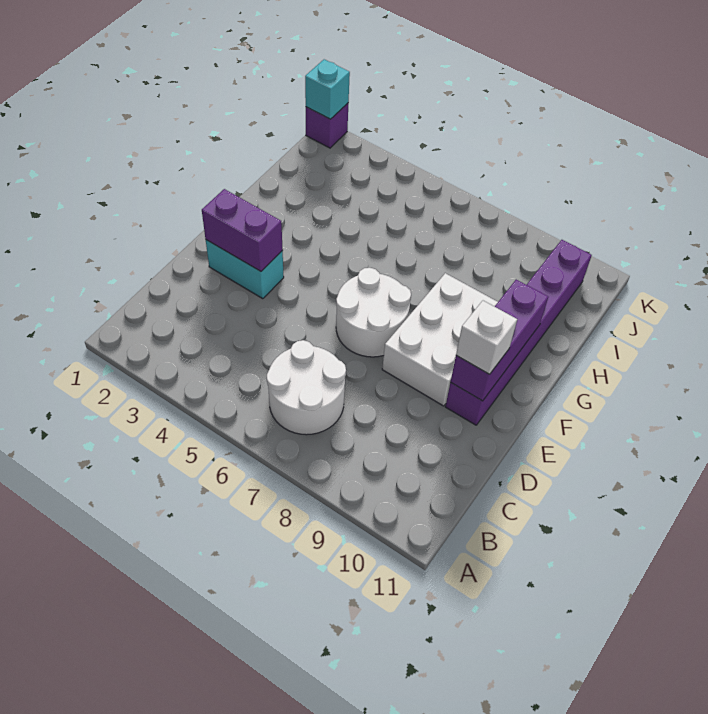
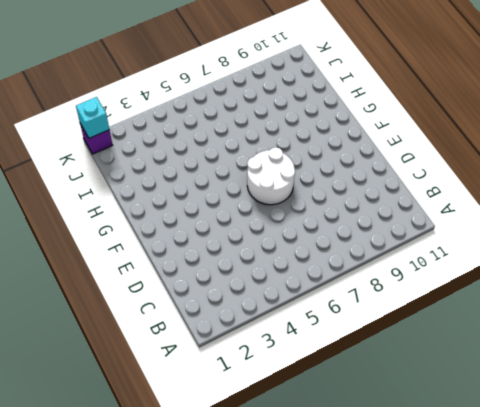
none -> white 2x2 round brick [267,340,346,435]
none -> cyan 1x2 brick [206,240,284,299]

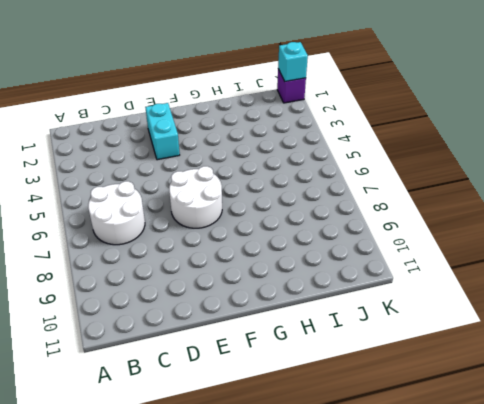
none -> white 2x3 brick [382,273,498,406]
none -> purple 1x6 brick [445,240,592,425]

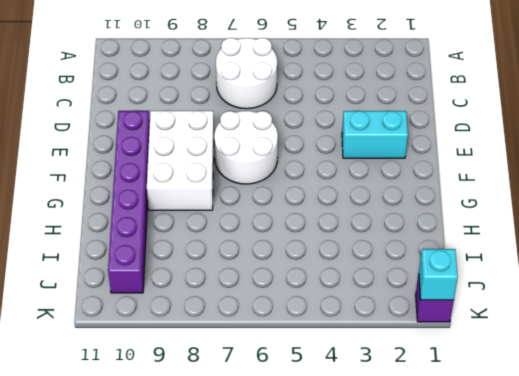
none -> purple 1x2 brick [202,189,283,271]
none -> purple 1x3 brick [451,280,548,401]

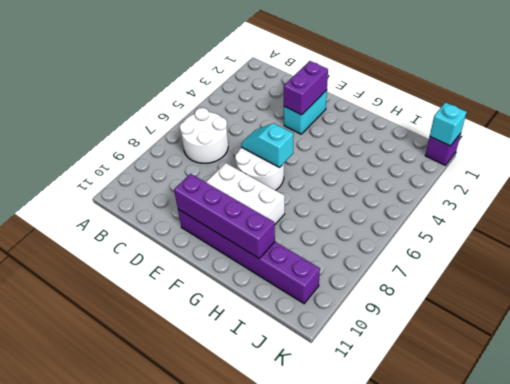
cyan 1x2 slope [241,123,293,167] -> none
purple 1x4 brick [174,174,275,259] -> purple 1x3 brick [451,280,548,401]
none -> white 1x1 brick [456,301,517,374]

